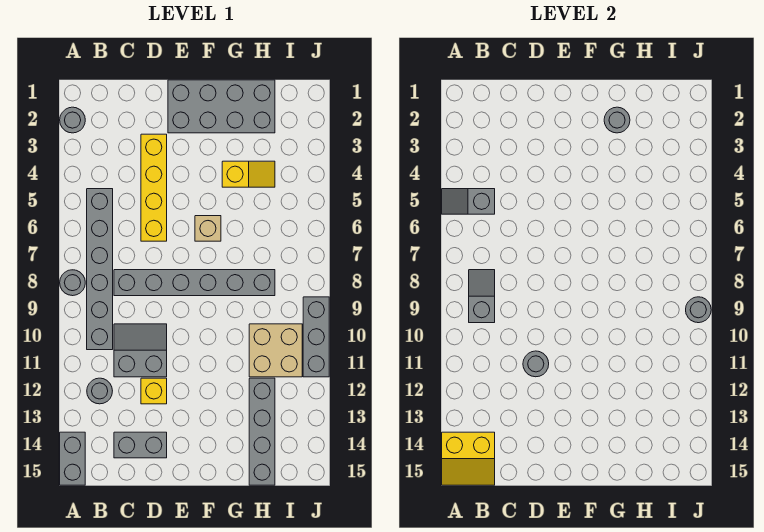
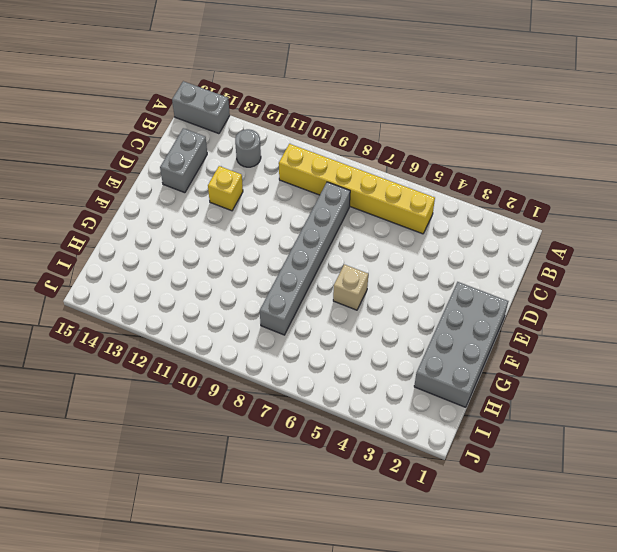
yellow 1x6 brick [279,144,435,234] -> grey 1x6 brick [87,189,113,350]
none -> grey 1x1 round brick [60,107,85,133]
none -> grey 1x1 round brick [60,270,85,296]
none -> grey 2x2 slope [114,324,167,377]

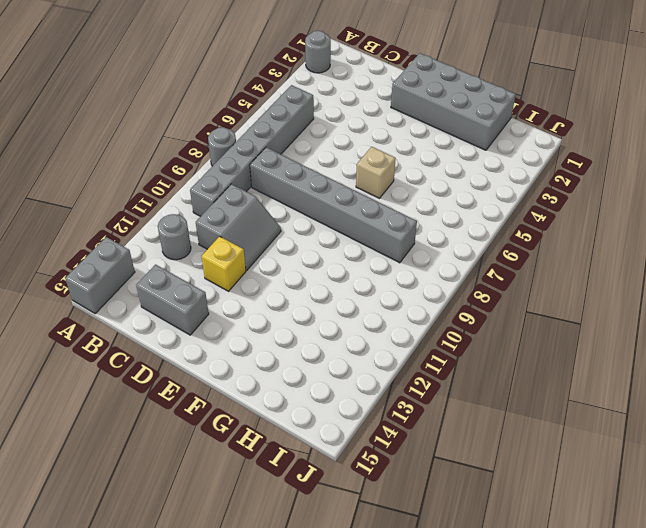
grey 2x2 slope [196,184,281,270] -> grey 2x2 slope turned to [114,324,167,377]
none -> yellow 1x4 brick [141,134,167,241]
none -> yellow 1x2 slope [222,161,275,187]
none -> tan 2x2 brick [249,324,302,377]

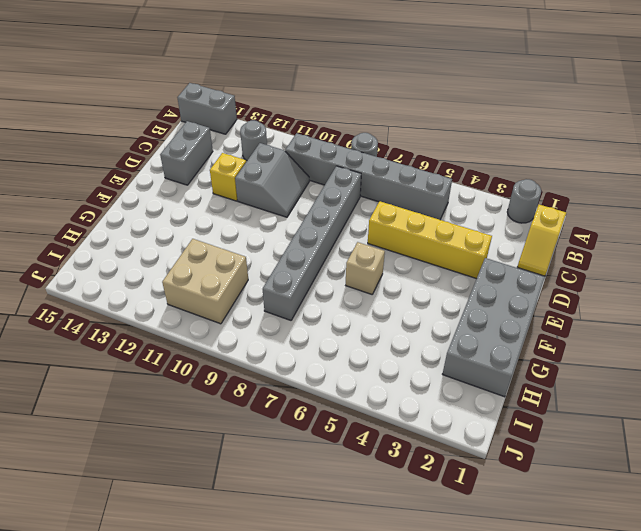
yellow 1x2 slope [518,205,566,276] -> yellow 1x2 slope moved to [222,161,275,187]
none -> grey 1x4 brick [249,378,275,485]
none -> grey 1x3 brick [303,297,329,377]
none -> grey 1x2 slope [442,189,495,214]

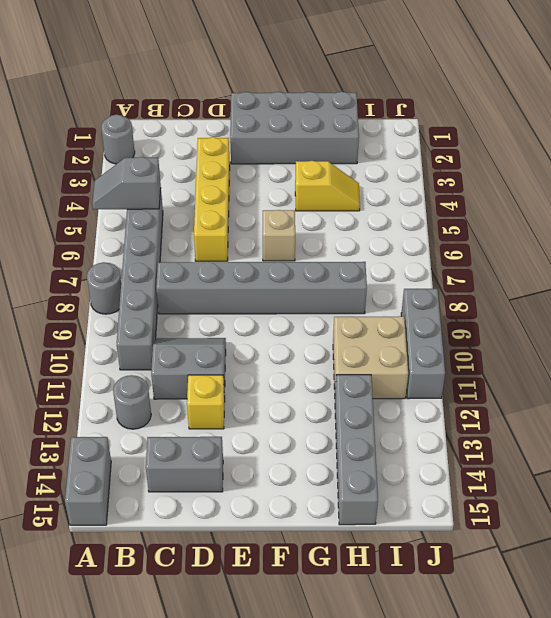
none -> yellow 2x2 slope [442,432,495,485]
none -> grey 1x2 slope [469,270,495,323]
none -> grey 1x1 round brick [523,351,549,377]

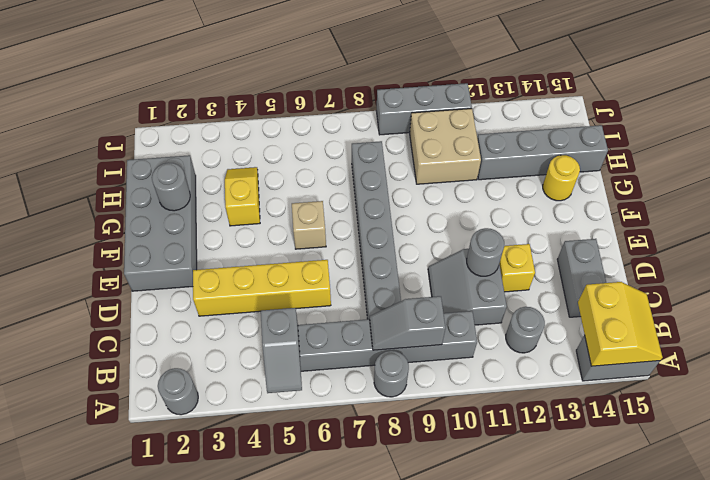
yellow 1x1 round brick [543,155,580,201] -> none
none -> grey 1x1 round brick [686,297,711,323]

